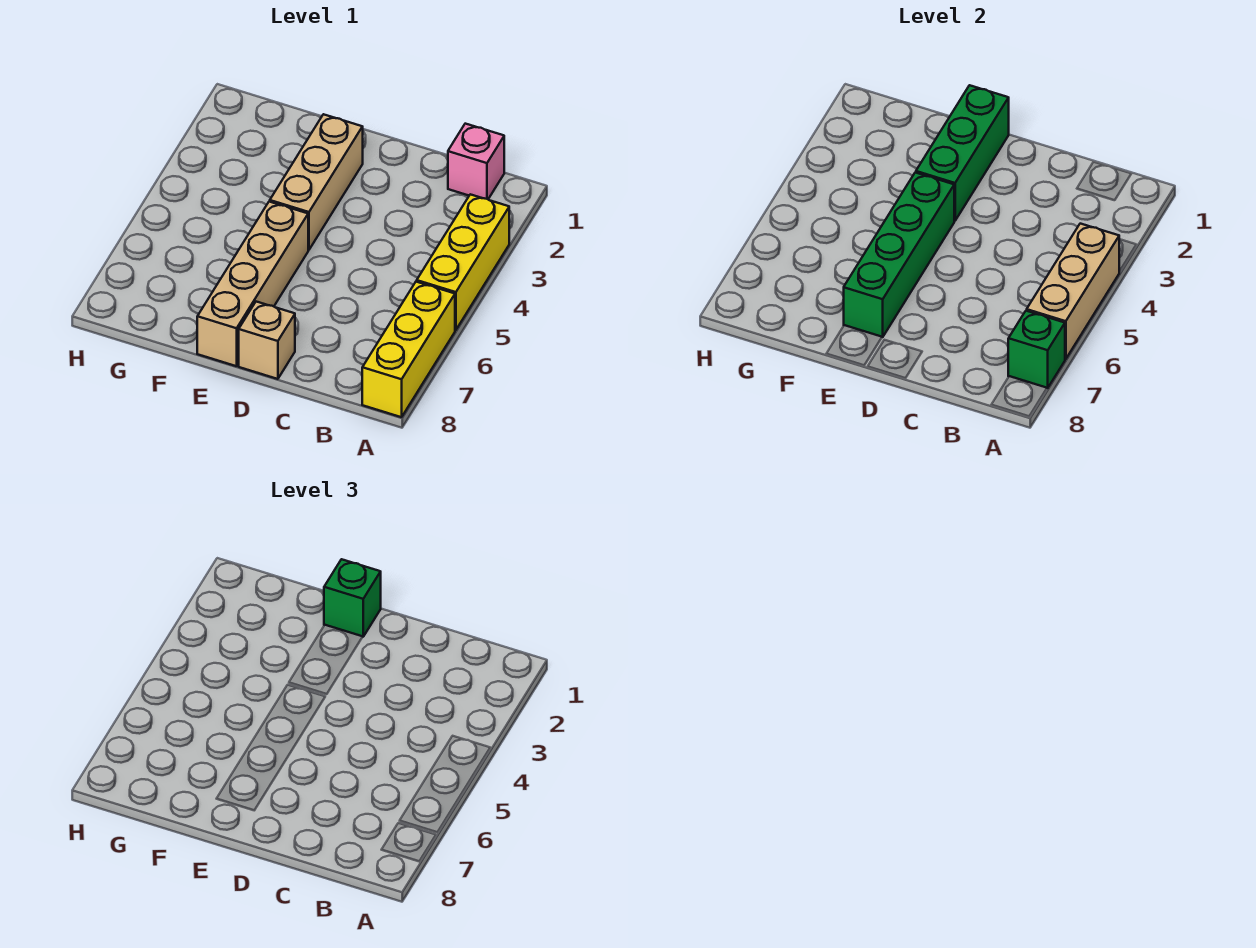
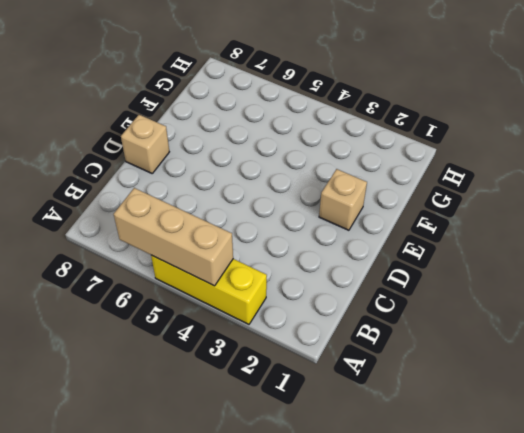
tan 1x1 brick [319,169,367,230] -> tan 1x3 brick [270,114,363,250]
none -> yellow 1x3 brick [362,282,455,417]
none -> pink 1x1 brick [448,124,504,199]

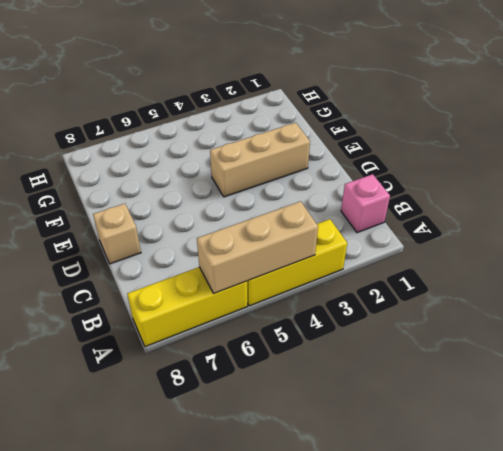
none -> tan 1x4 brick [197,201,308,366]
none -> green 1x1 brick [1008,311,1065,388]

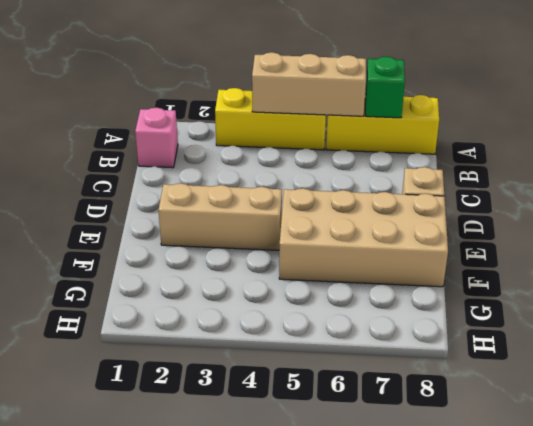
tan 2x4 brick [279,188,448,287] -> tan 1x4 brick [197,201,308,366]
none -> green 1x3 brick [916,85,1009,221]
none -> green 1x4 brick [844,173,954,337]

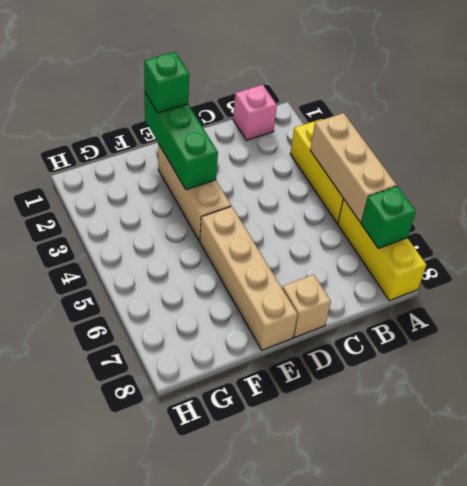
none -> green 1x4 brick [844,173,954,337]

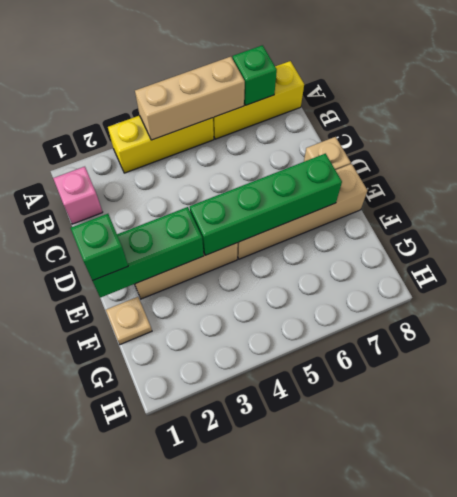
tan 1x1 plate [106,297,152,344] -> none

